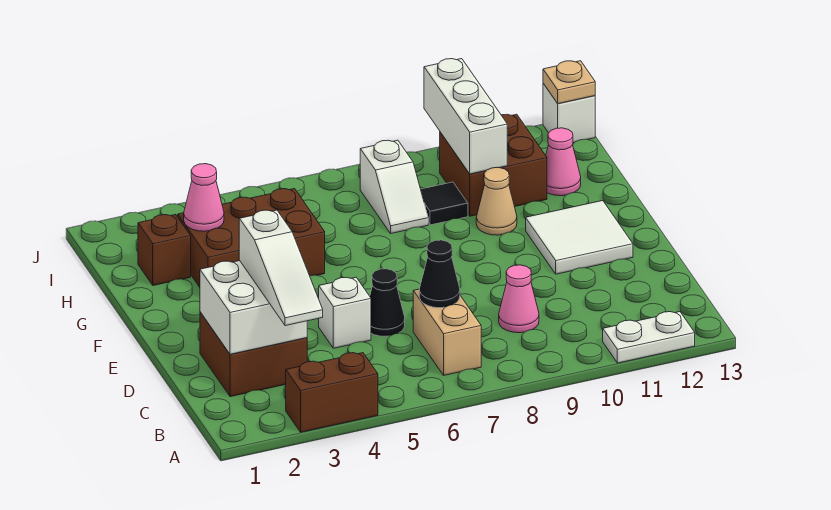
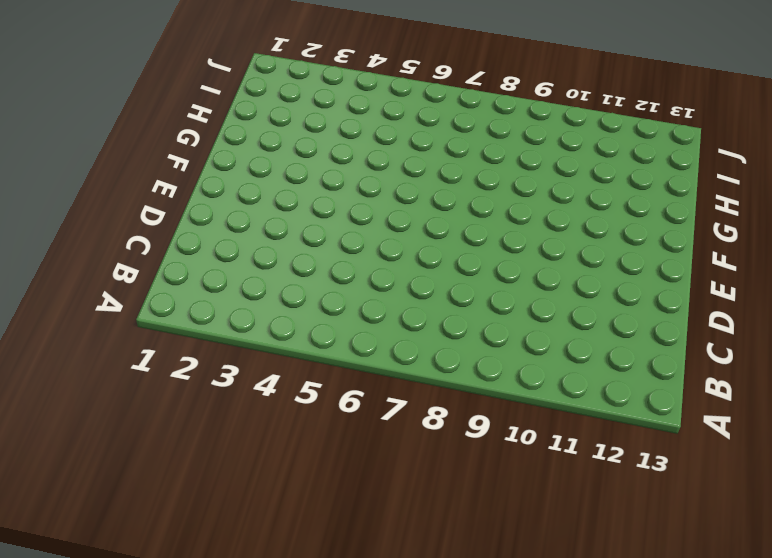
none -> brown 1x2 brick [286,353,378,432]
none -> white 1x2 plate [603,312,695,363]
none -> tan 1x2 brick [413,289,481,375]

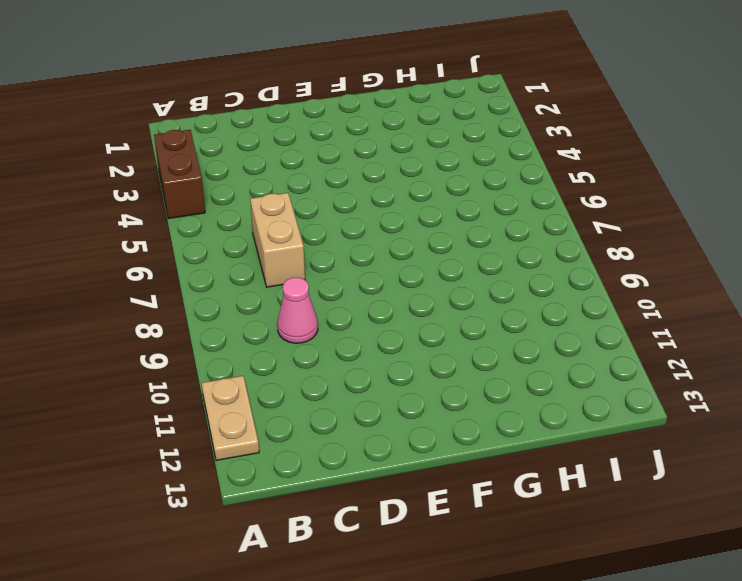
tan 1x2 plate [202,376,259,460] -> white 1x2 plate [603,312,695,363]
tan 1x2 brick [250,193,305,287] -> tan 1x2 brick turned to [413,289,481,375]
none -> brown 2x2 brick [200,312,307,397]
none -> white 1x1 brick [319,277,371,348]
none -> black 1x1 cone [370,269,405,336]

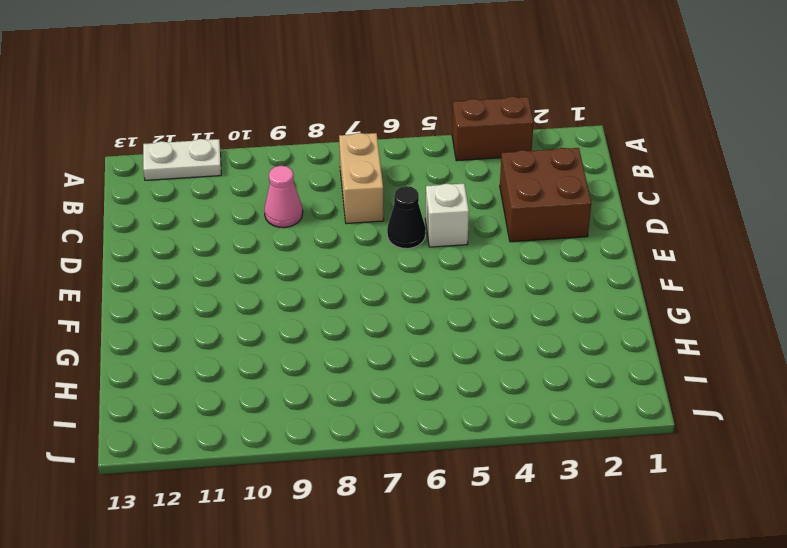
none -> white 2x2 tile [526,201,633,274]
none -> brown 2x3 brick [178,189,325,287]
none -> tan 1x1 cone [476,168,517,235]

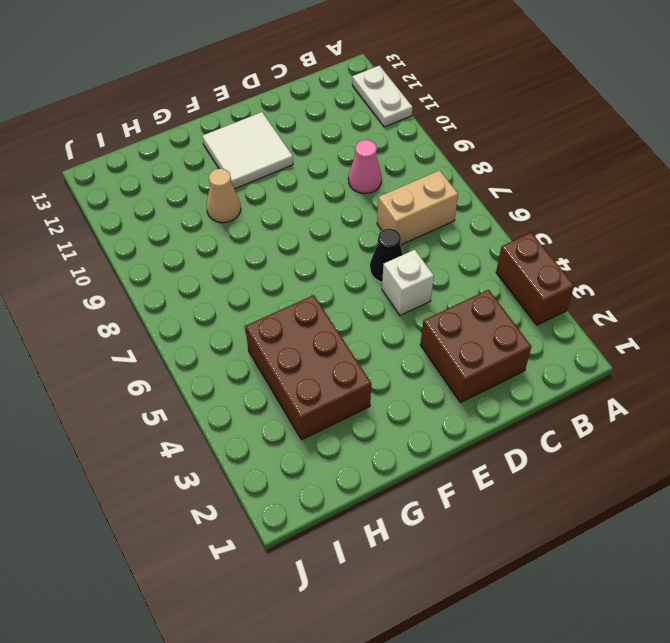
none -> brown 1x1 brick [138,214,191,285]
none -> white 1x2 slope [360,140,428,233]
none -> black 1x1 tile [421,182,468,225]

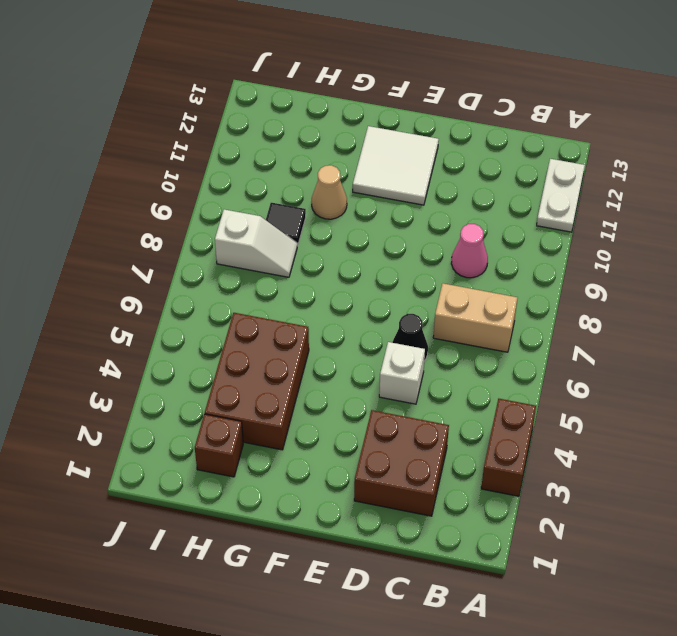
none -> brown 2x2 brick [440,114,547,216]
none -> pink 1x1 cone [546,128,581,196]
none -> white 1x1 brick [543,83,595,143]

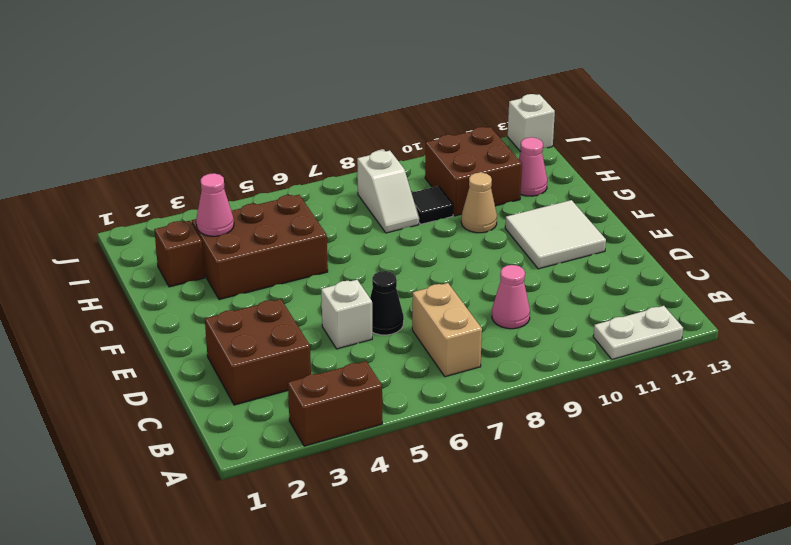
none -> white 2x2 brick [200,261,307,354]
none -> black 1x1 cone [419,240,460,308]
none -> white 1x3 brick [424,59,507,174]

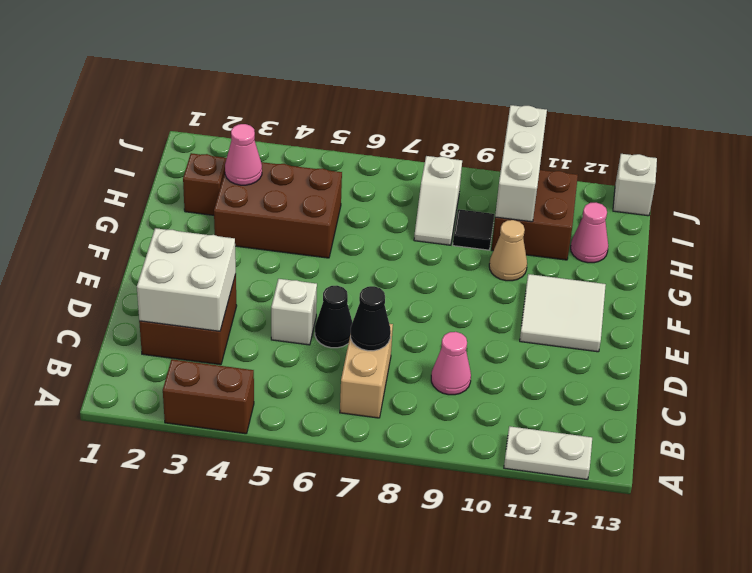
none -> tan 1x1 plate [543,61,595,104]
none -> white 1x3 slope [239,210,323,326]

